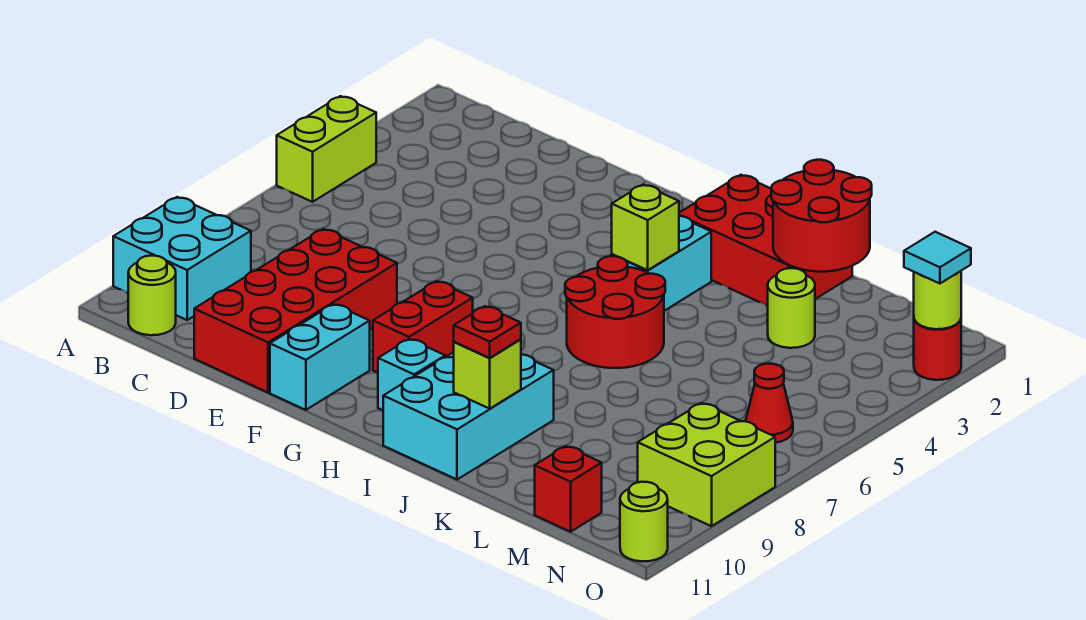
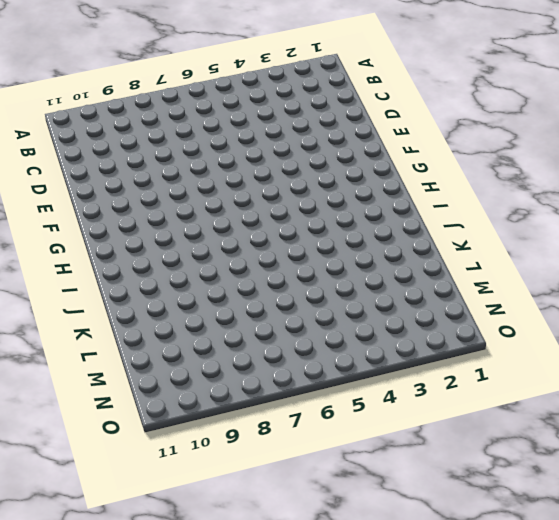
none -> lime 1x2 brick [277,96,376,202]
none -> cyan 2x2 brick [113,197,251,320]
none -> lime 1x1 round brick [128,256,176,335]

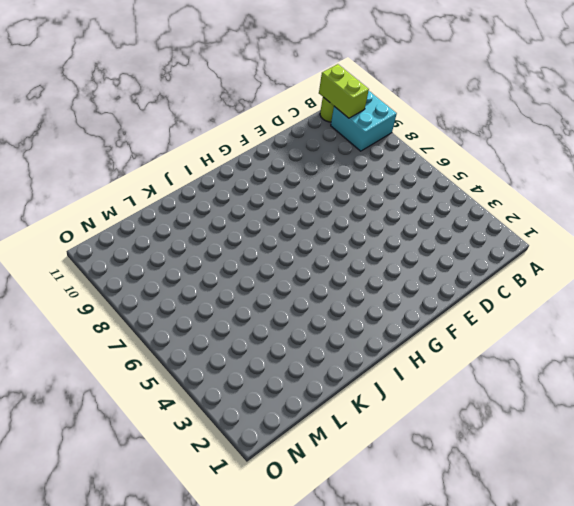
lime 1x2 brick [319,64,369,118] -> lime 1x2 brick moved to [277,96,376,202]
none -> red 2x4 brick [194,229,397,392]
none -> cyan 1x2 brick [270,304,370,410]
none -> red 1x2 brick [373,281,473,373]

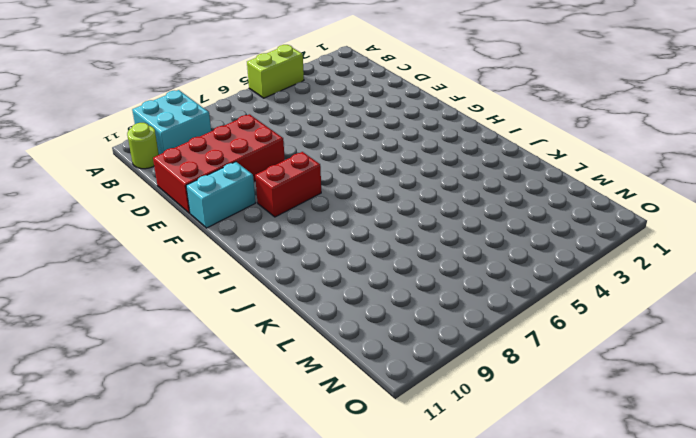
none -> cyan 1x1 brick [378,339,445,410]
none -> red 2x3 brick [679,175,852,306]
none -> cyan 1x2 brick [612,216,711,311]

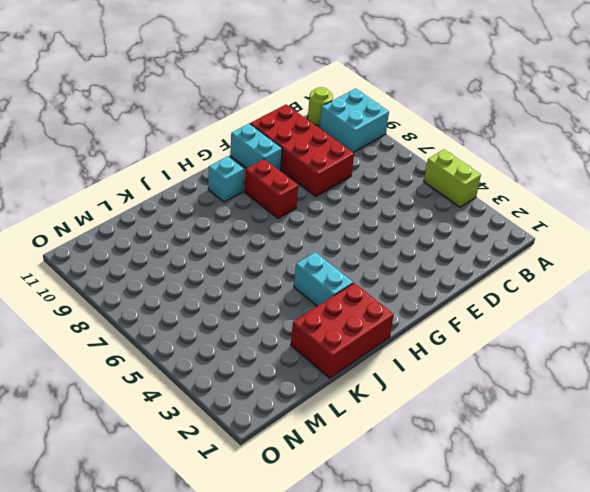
none -> red 2x2 round brick [565,256,665,368]
none -> cyan 2x3 brick [383,352,554,480]
none -> lime 1x1 round brick [768,268,815,348]

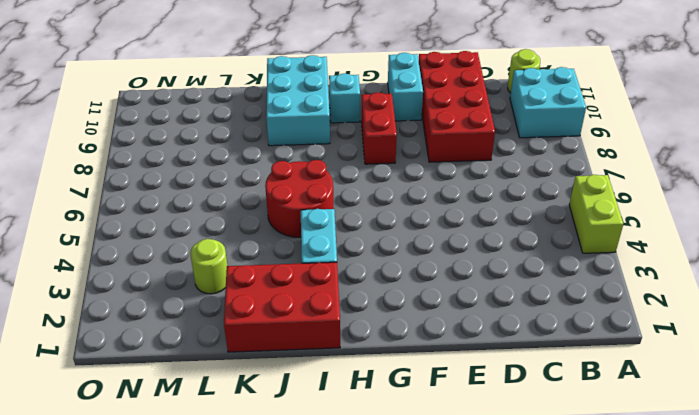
none -> red 1x1 brick [535,446,602,532]
none -> red 1x1 cone [746,364,793,443]
none -> lime 2x2 brick [638,403,775,526]

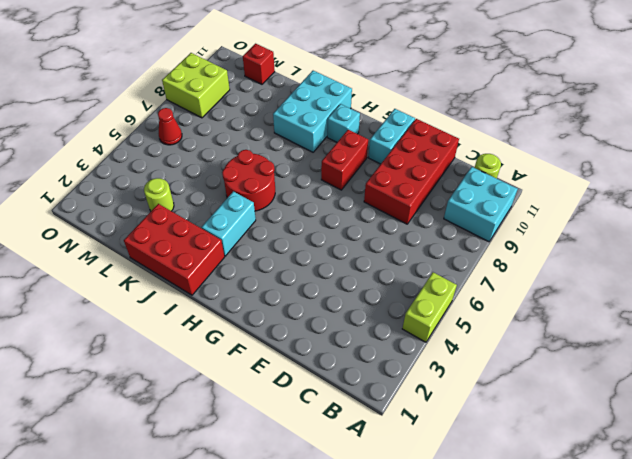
none -> red 1x1 round brick [914,319,961,380]
none -> lime 1x1 round brick [620,482,668,561]
none -> lime 1x1 brick [612,185,679,270]

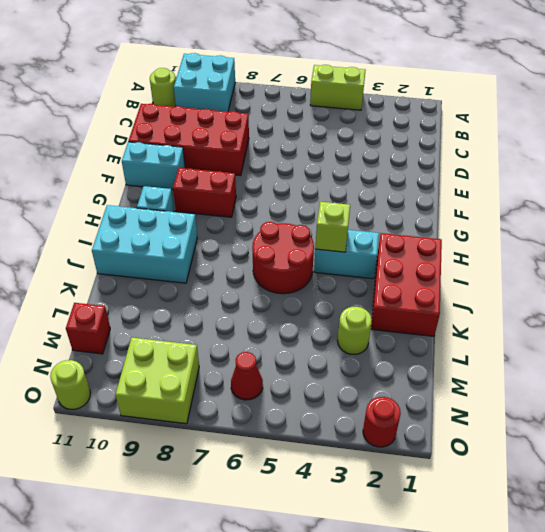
none -> lime 1x1 brick [454,339,521,409]
none -> red 2x2 round brick [771,160,872,272]
none -> lime 1x1 round brick [914,271,961,329]

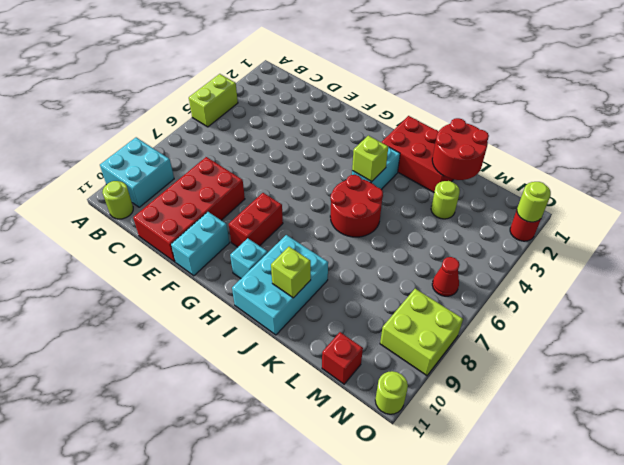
none -> red 1x1 plate [454,306,521,358]
none -> cyan 1x1 tile [904,232,971,284]

